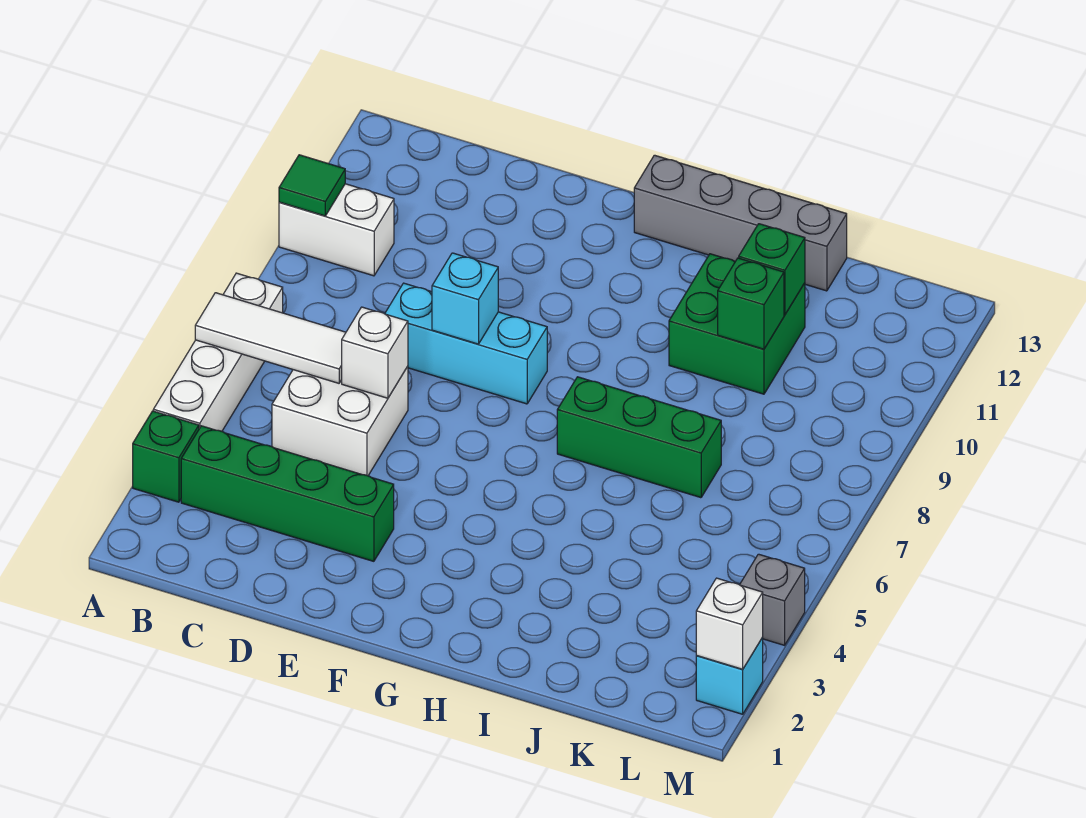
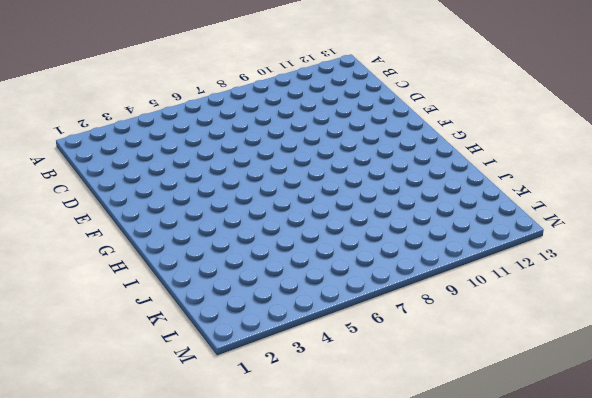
none -> green 1x1 brick [133,411,199,502]
none -> white 1x4 brick [153,273,283,431]
none -> white 1x2 brick [279,184,394,276]

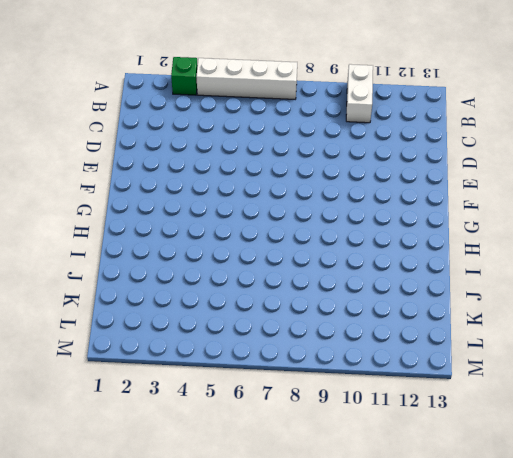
none -> green 1x4 brick [181,426,394,561]
none -> white 2x2 brick [272,366,408,476]
none -> cyan 1x3 brick [385,283,547,404]

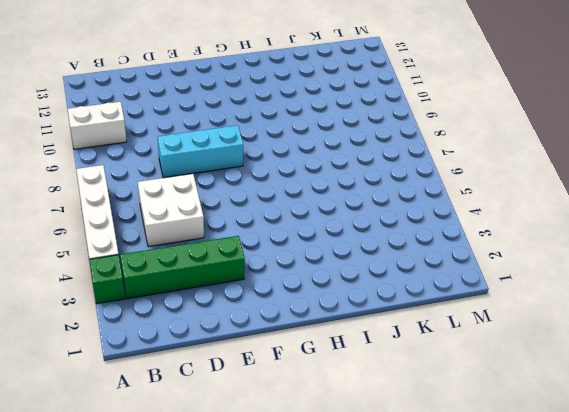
none -> grey 1x4 brick [634,155,847,291]
none -> green 1x3 brick [557,377,721,498]
none -> green 2x2 brick [669,254,805,394]

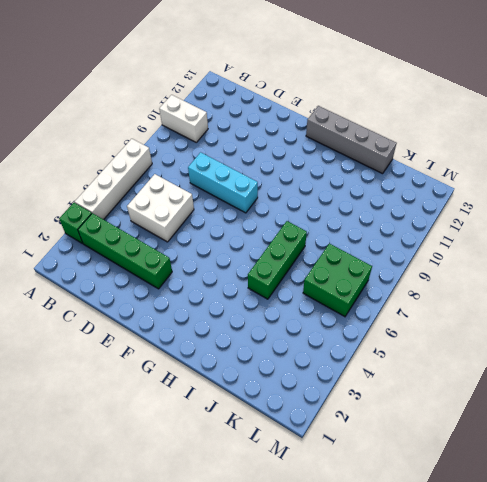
green 1x3 brick [248,221,307,299] -> green 1x3 brick turned to [557,377,721,498]
green 2x2 brick [303,243,372,317] -> green 2x2 brick moved to [669,254,805,394]
none -> cyan 1x1 brick [696,637,763,714]
none -> grey 1x1 brick [740,554,805,645]
none -> white 1x3 tile [195,293,346,383]

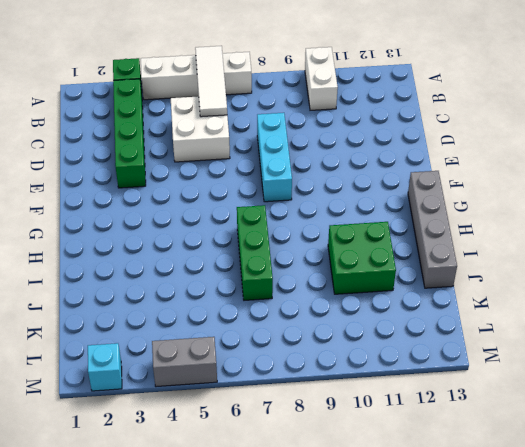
grey 1x2 brick [152,337,217,387] -> grey 1x1 brick [740,554,805,645]
none -> green 1x1 tile [279,155,345,216]
none -> white 1x1 brick [342,307,408,398]
none -> cyan 1x1 brick [432,253,498,344]

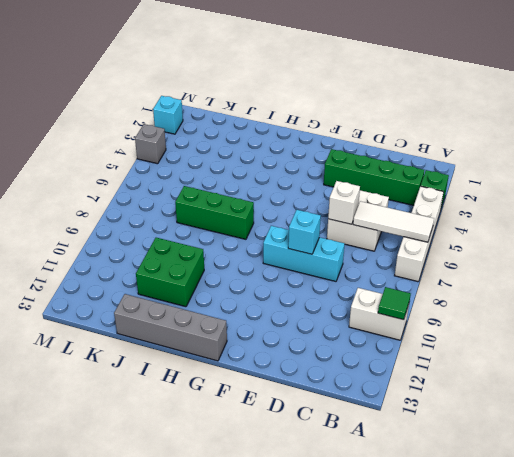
none -> green 1x1 brick [718,258,784,349]
none -> green 1x1 brick [739,224,805,315]
none -> white 1x1 brick [696,578,763,669]

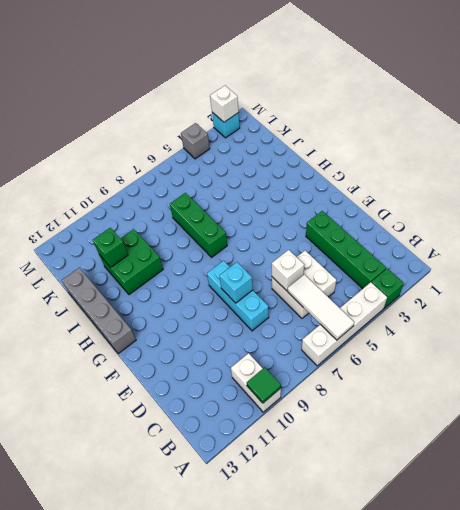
none -> green 1x1 brick [718,258,784,349]

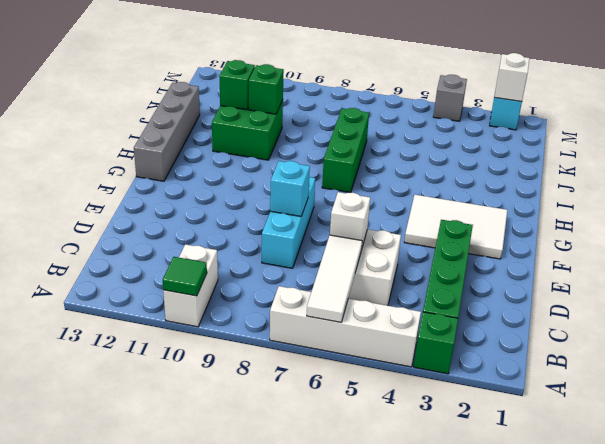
white 2x3 tile [404,195,507,259] -> none

